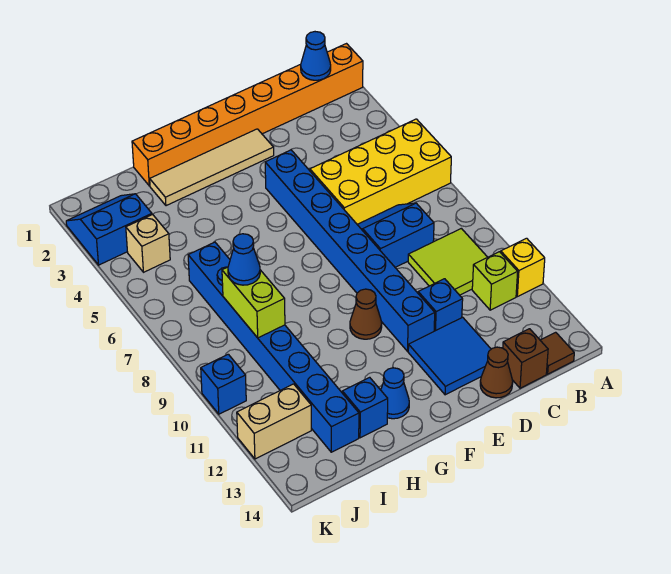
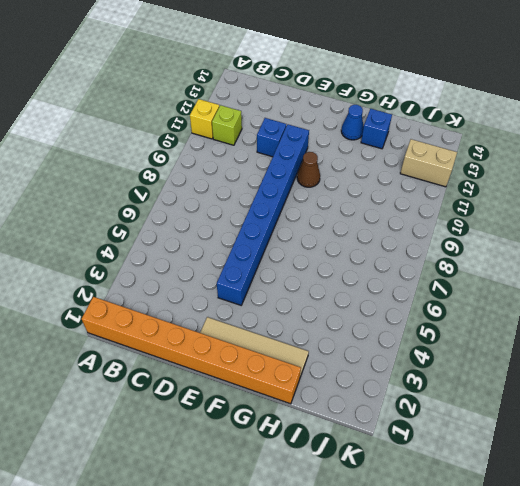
none -> yellow 2x4 brick [310,119,451,224]
none -> lime 2x2 tile [408,228,488,295]
none -> brown 1x1 tile [540,332,574,374]

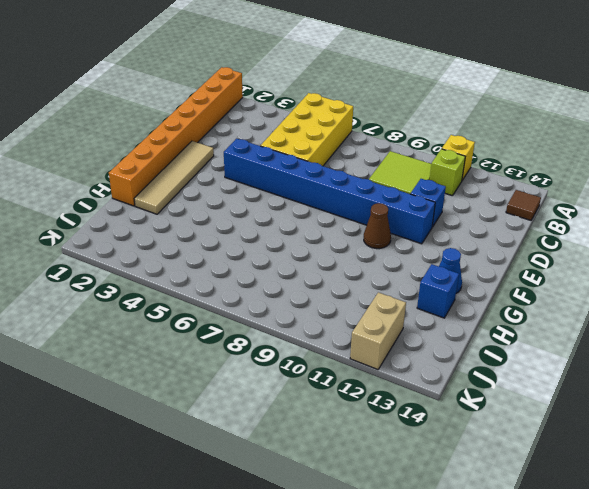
none -> blue 2x2 slope [357,203,434,267]
none -> brown 1x1 brick [503,329,548,388]
none -> blue 2x2 tile [408,317,491,395]

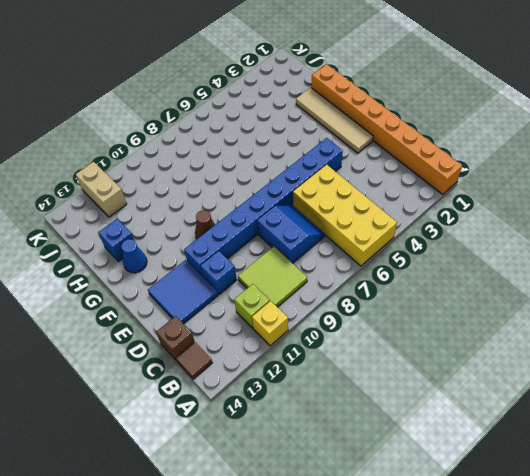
none -> brown 1x1 cone [480,347,513,398]
none -> blue 1x8 brick [188,242,359,452]
none -> blue 2x2 slope [66,194,152,265]

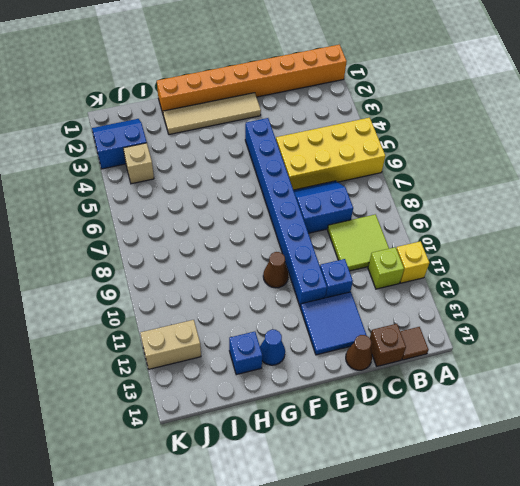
none -> blue 1x8 brick [188,242,359,452]
none -> blue 1x1 brick [201,354,246,414]
none -> blue 1x1 cone [301,32,331,80]

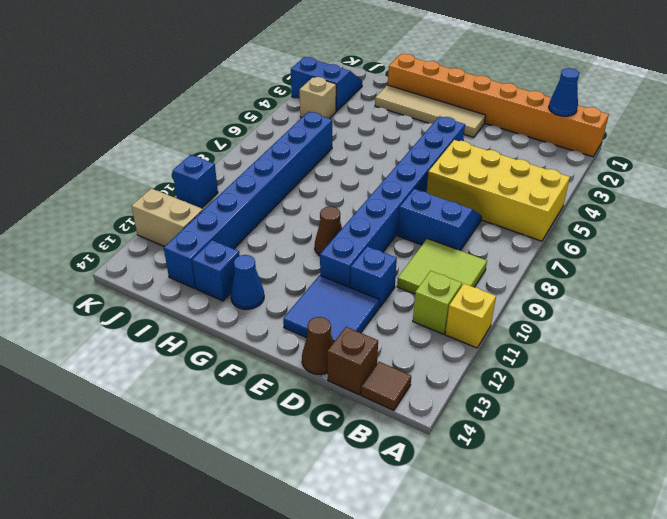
none -> lime 1x2 brick [222,267,285,338]
none -> blue 1x1 cone [228,234,260,285]

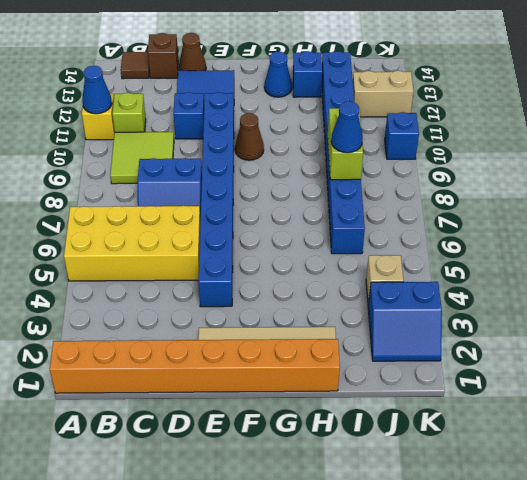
blue 1x1 cone [82,66,112,114] -> blue 1x1 cone moved to [301,32,331,80]

